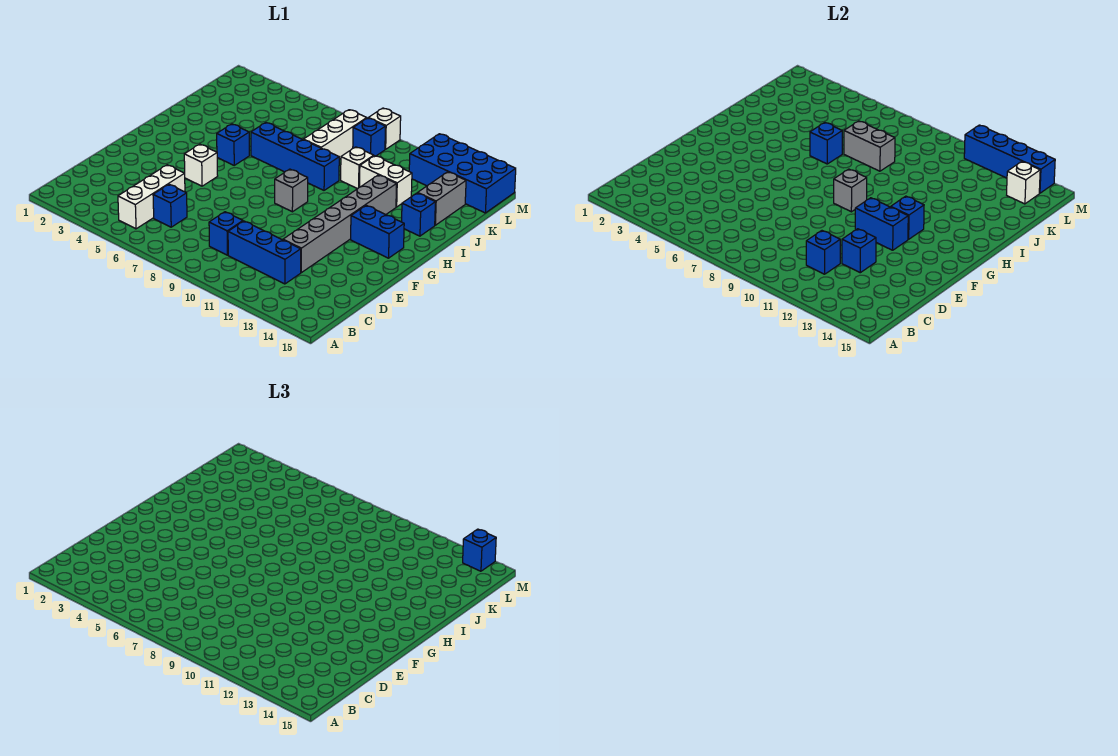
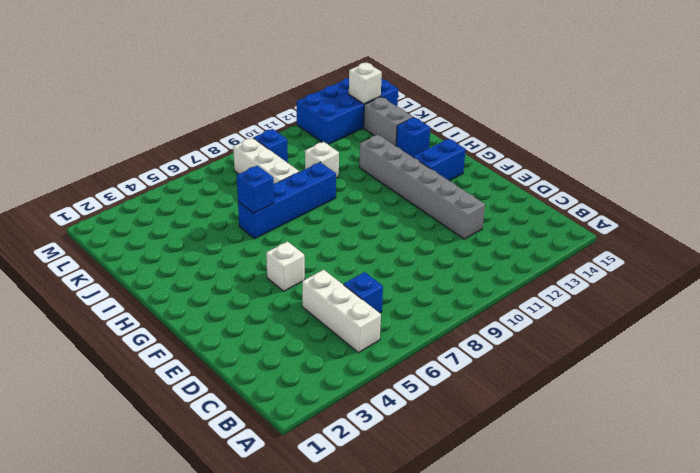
none -> blue 1x1 brick [209,212,243,255]
none -> blue 1x3 brick [228,221,301,284]
none -> grey 1x1 brick [275,169,308,212]

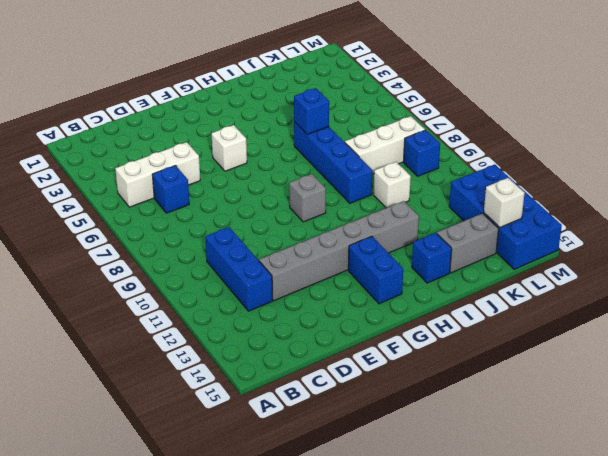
none -> blue 1x1 brick [209,212,243,255]
none -> blue 1x1 brick [217,124,249,165]
none -> white 1x2 brick [360,156,412,207]

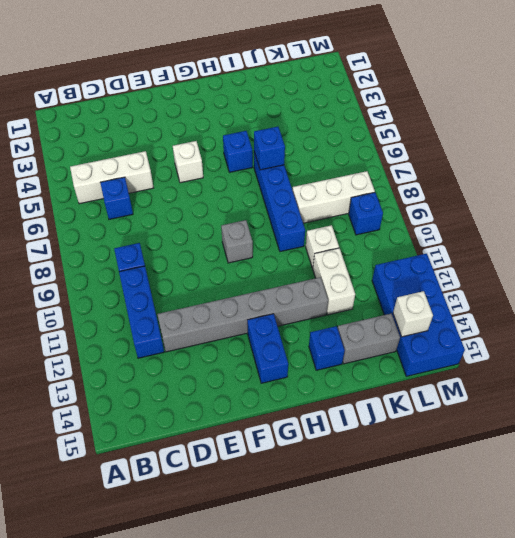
none -> white 1x1 brick [369,108,401,149]
none -> blue 1x1 brick [806,231,840,274]
none -> blue 1x1 brick [842,229,876,273]

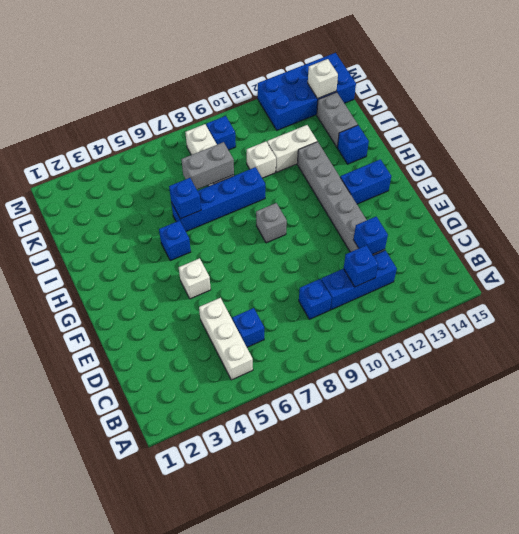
none -> white 1x1 brick [369,108,401,149]
none -> blue 1x2 brick [855,198,908,250]
none -> grey 1x1 brick [834,169,867,212]

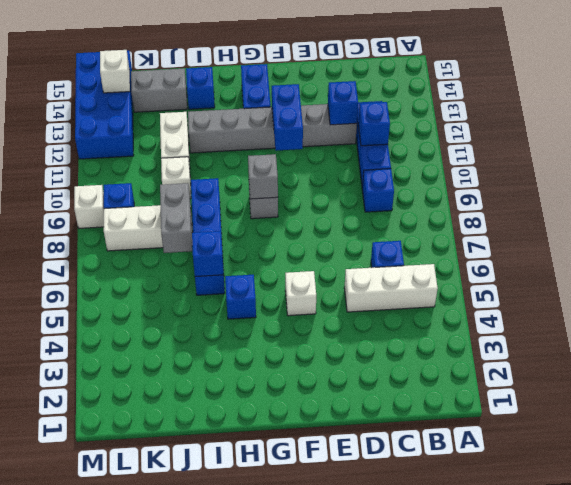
none -> blue 1x1 brick [891,196,924,239]
none -> blue 1x4 brick [964,125,1055,193]
none -> blue 1x1 brick [463,529,496,571]

